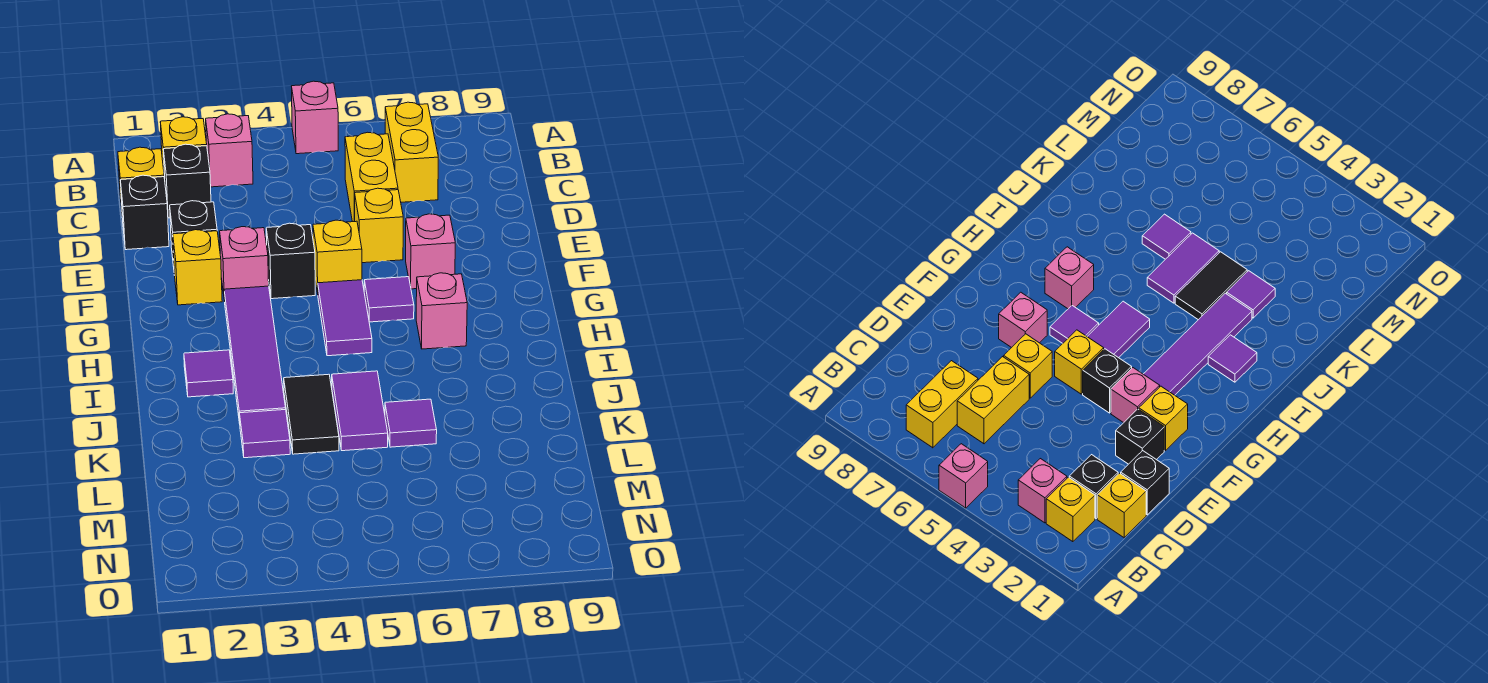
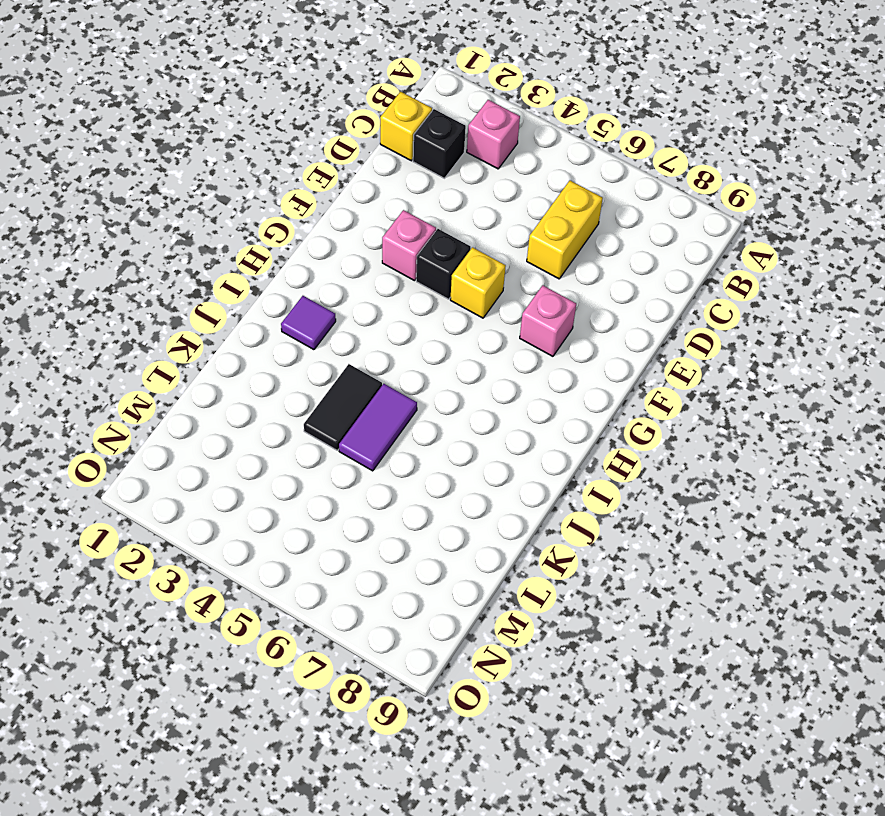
none -> pink 1x1 brick [292,81,338,154]
none -> yellow 1x1 brick [160,117,207,178]
none -> yellow 1x2 brick [385,102,438,202]

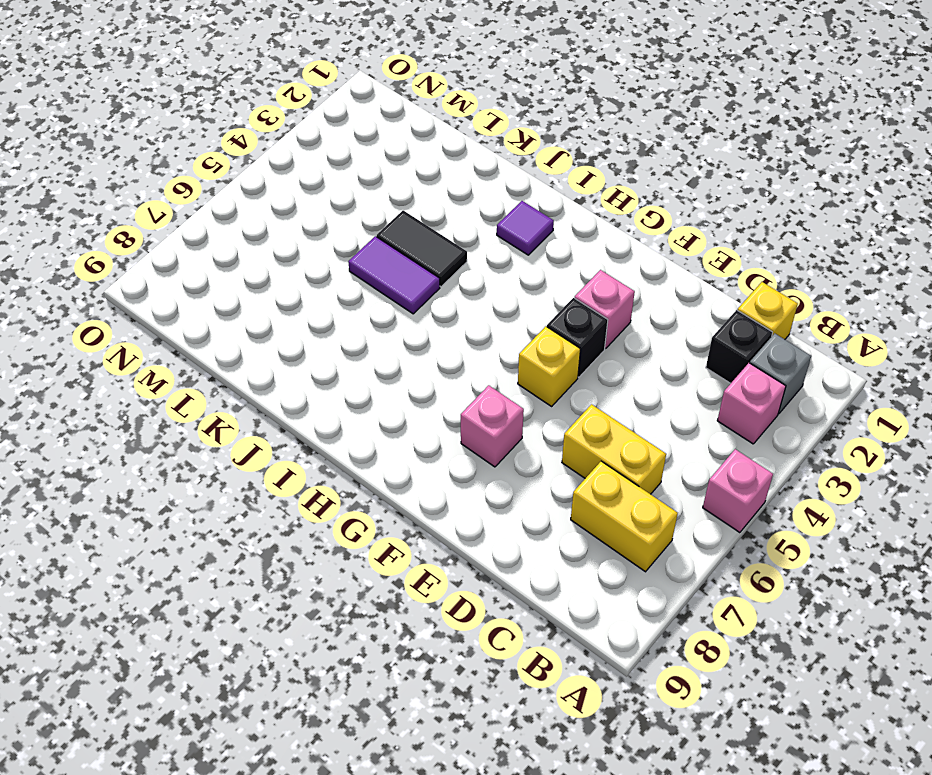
grey 1x1 brick [750,333,811,414] -> yellow 1x1 brick [160,117,207,178]
none -> black 1x1 brick [120,175,169,250]
none -> black 1x1 brick [170,201,217,275]
none -> yellow 1x1 brick [355,188,403,263]

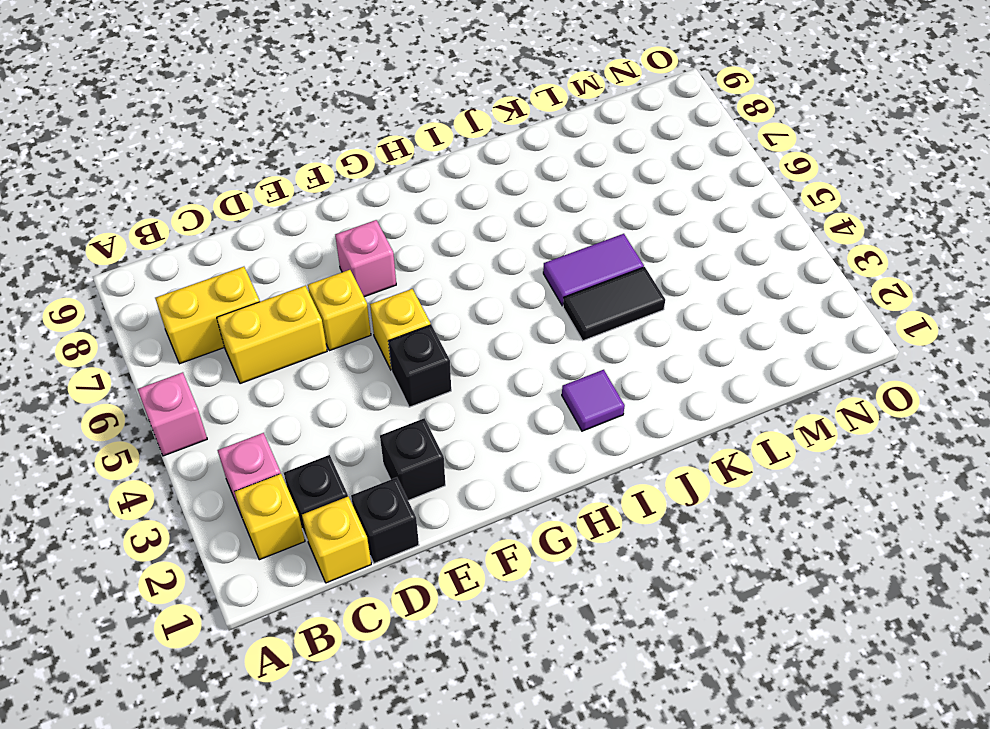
none -> yellow 1x1 brick [173,230,222,305]
none -> pink 1x1 brick [220,227,269,302]
none -> purple 1x4 tile [224,286,286,423]

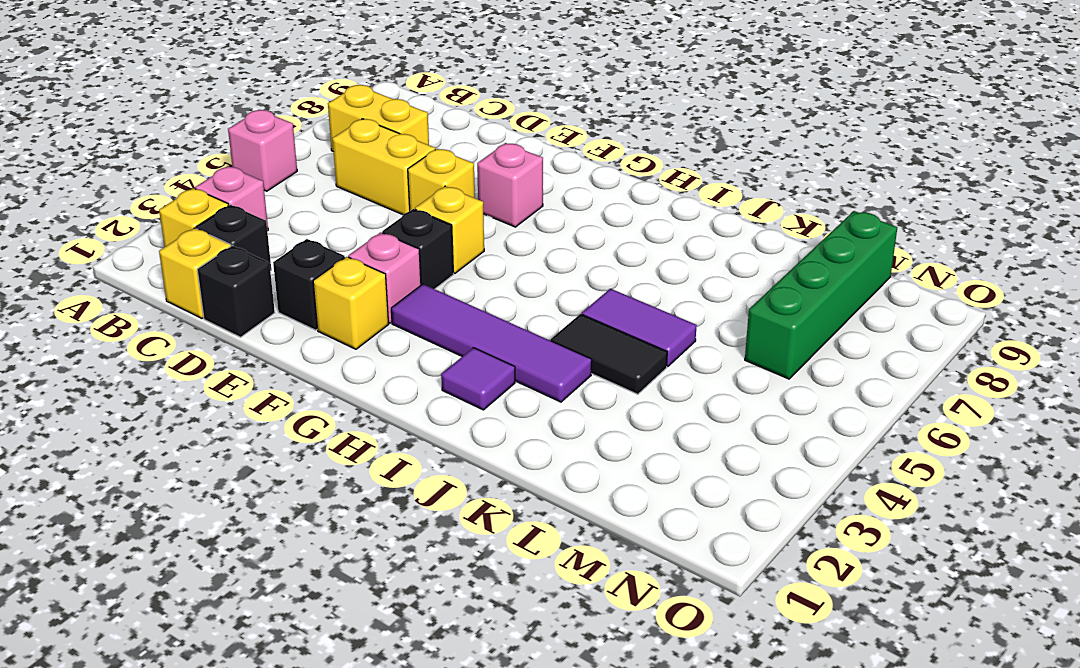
green 1x4 brick [745,211,897,379] -> none
none -> purple 1x2 tile [318,280,372,356]
none -> purple 1x1 tile [364,277,414,322]
none -> pink 1x1 brick [416,273,467,349]

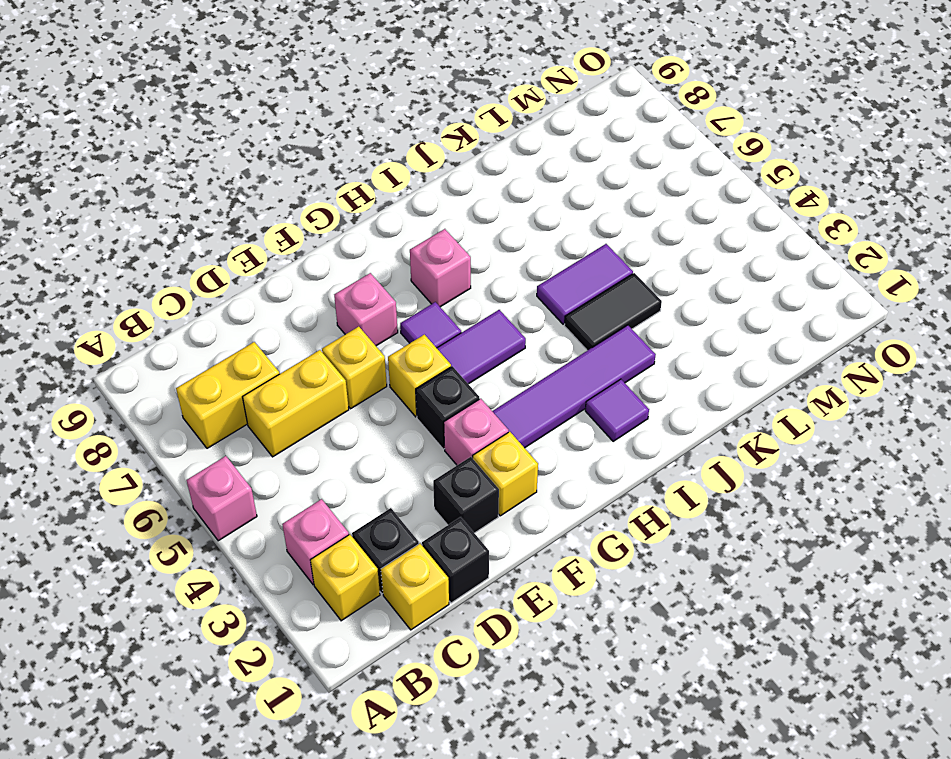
none -> purple 1x1 tile [240,410,290,458]
none -> purple 1x1 tile [385,399,437,447]

